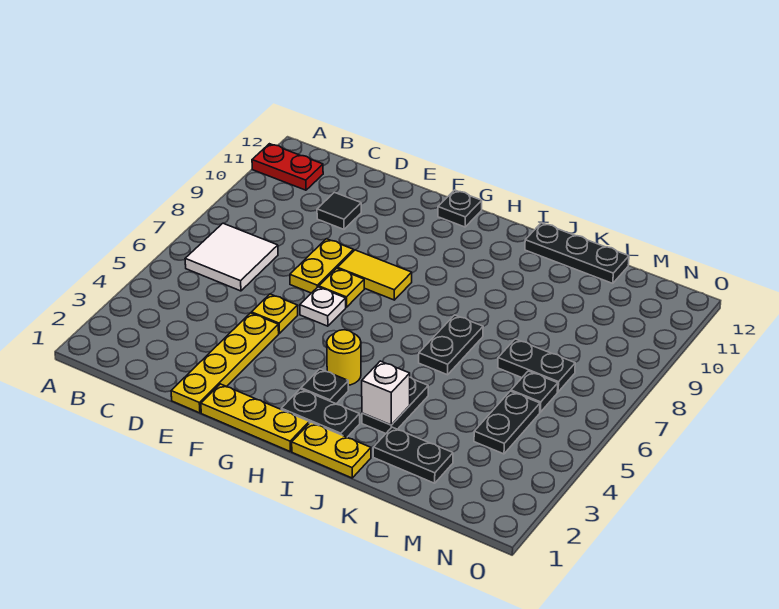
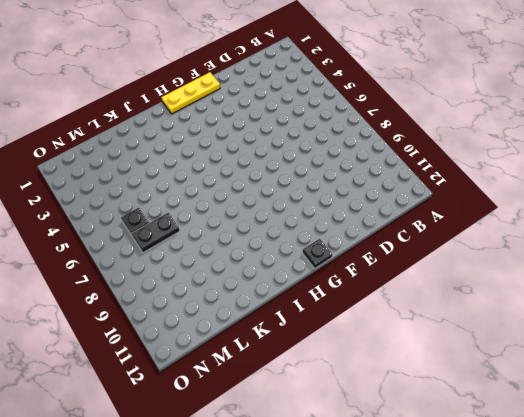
none -> red 1x2 plate [252,144,323,190]
none -> white 2x2 tile [185,223,278,291]
none -> black 1x1 tile [317,192,361,229]

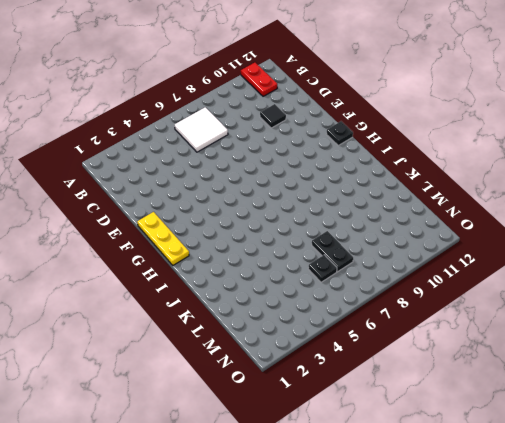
none -> yellow 1x4 plate [171,313,279,413]
none -> yellow 1x1 plate [251,294,298,333]
none -> yellow 1x2 plate [290,239,354,293]

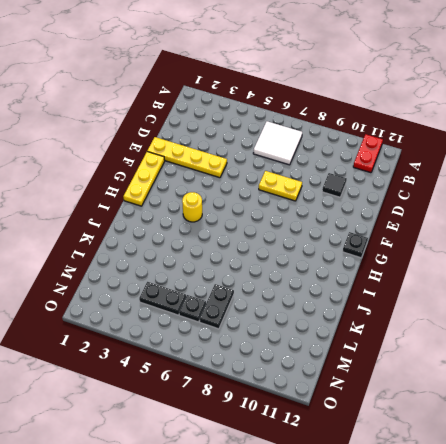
none -> yellow 1x1 plate [251,294,298,333]
none -> white 1x1 plate [300,287,346,326]
none -> yellow 1x1 plate [319,268,364,307]

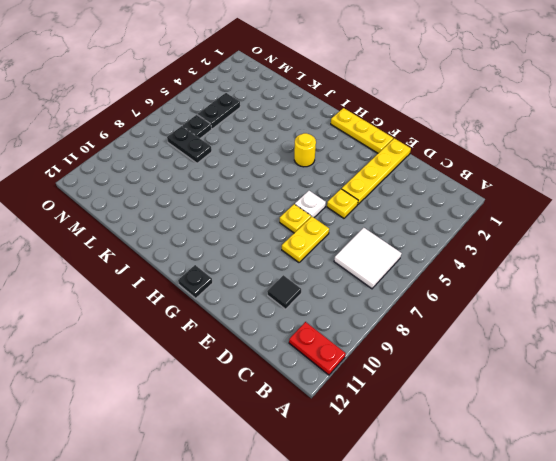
none -> yellow 1x2 tile [337,250,412,300]
none -> black 1x2 plate [281,389,360,437]
none -> black 1x1 plate [301,369,349,404]

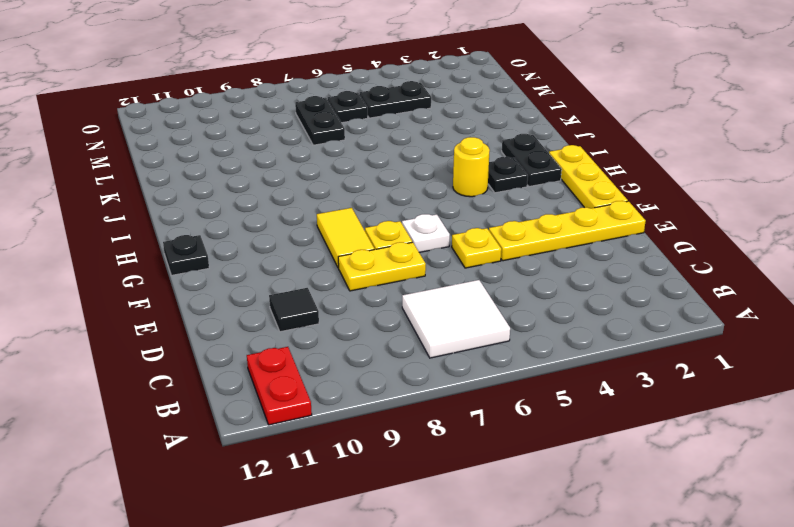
none -> yellow 1x2 plate [292,422,371,478]
none -> black 1x2 plate [362,377,428,434]
none -> black 1x2 plate [419,315,483,375]

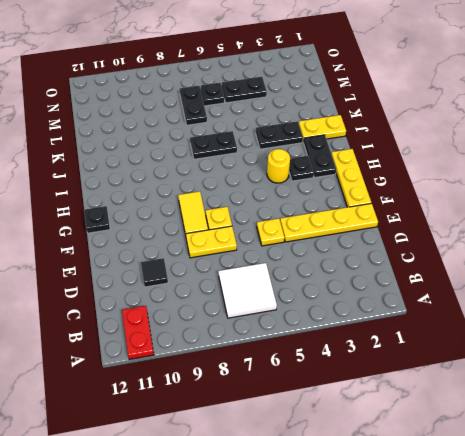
yellow 1x2 plate [299,115,346,142] -> yellow 1x2 plate turned to [292,422,371,478]
none -> white 1x1 plate [300,287,346,326]
none -> black 1x3 plate [525,223,629,283]
none -> black 1x2 plate [373,427,453,483]

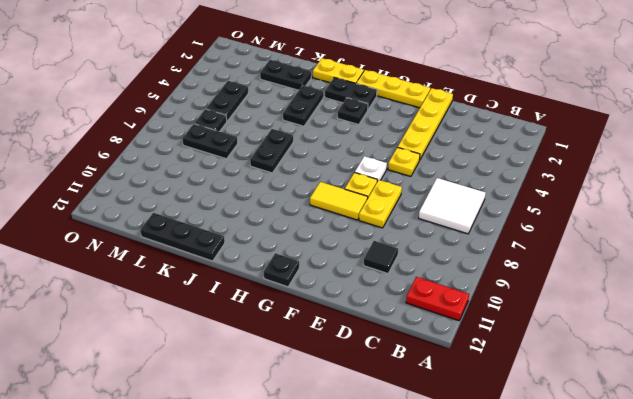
none -> yellow 1x1 round brick [327,330,361,385]
none -> white 1x1 brick [362,361,410,425]

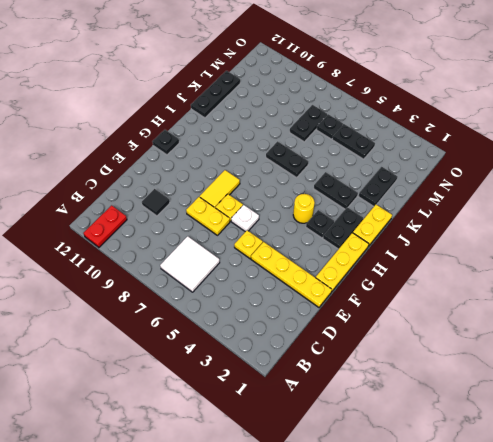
none -> white 1x1 brick [362,361,410,425]

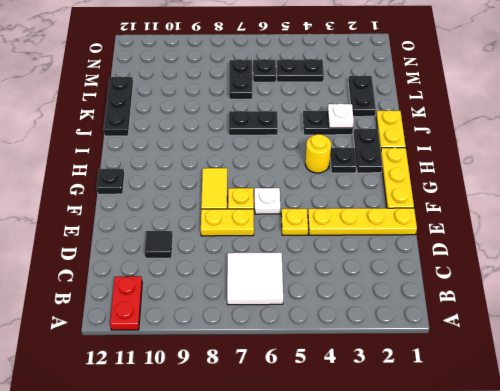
white 1x1 plate [328,104,354,128] -> white 1x1 brick [362,361,410,425]

